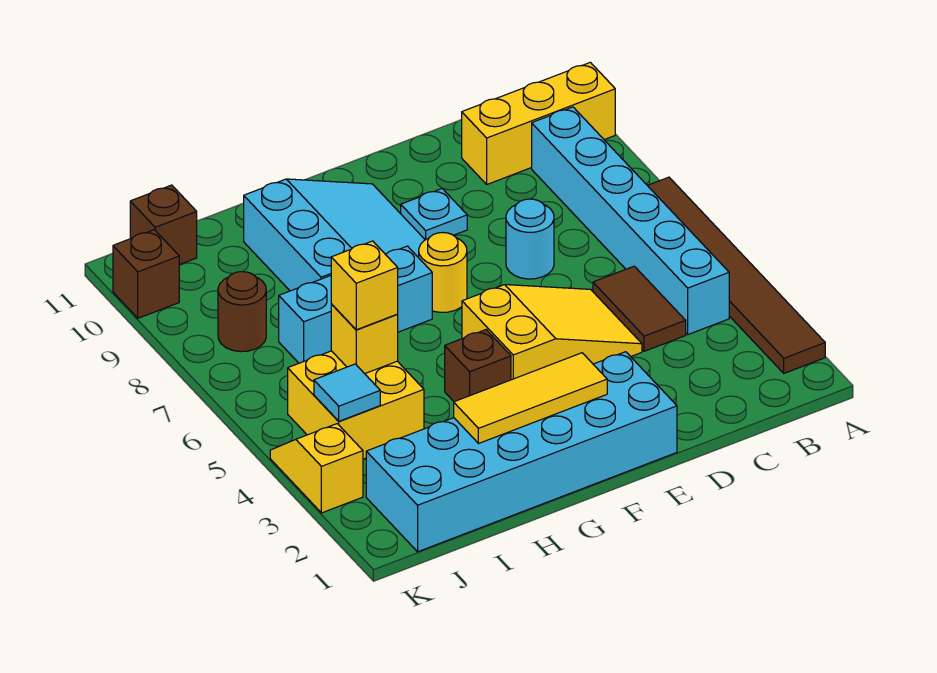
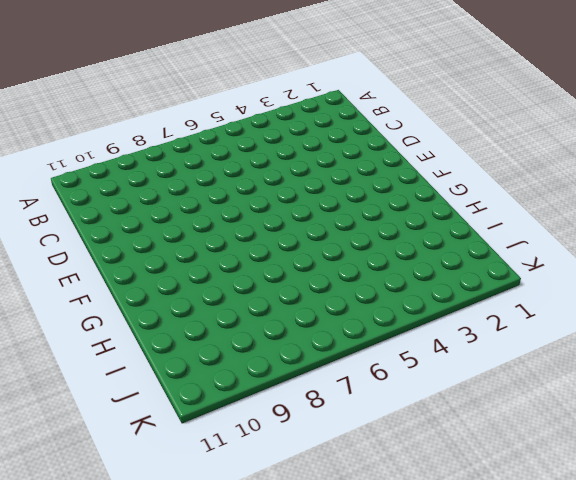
none -> brown 1x6 tile [647,177,825,373]
none -> yellow 1x3 brick [462,62,615,184]
none -> cyan 1x6 brick [532,107,729,334]

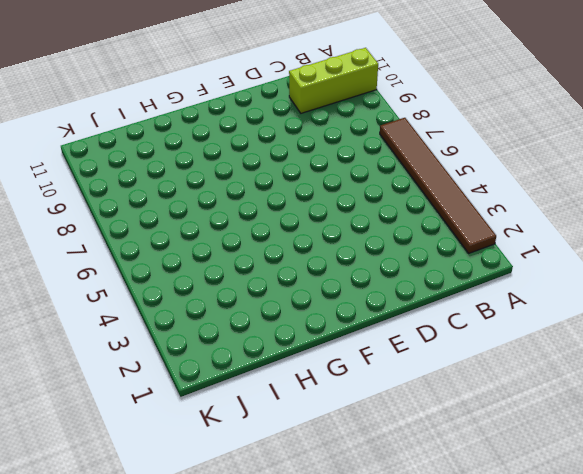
lime 1x3 brick [289,48,378,113] -> yellow 1x3 brick [462,62,615,184]
none -> cyan 1x6 brick [532,107,729,334]
none -> brown 1x2 tile [593,266,686,351]
none -> yellow 2x3 slope [462,285,642,380]

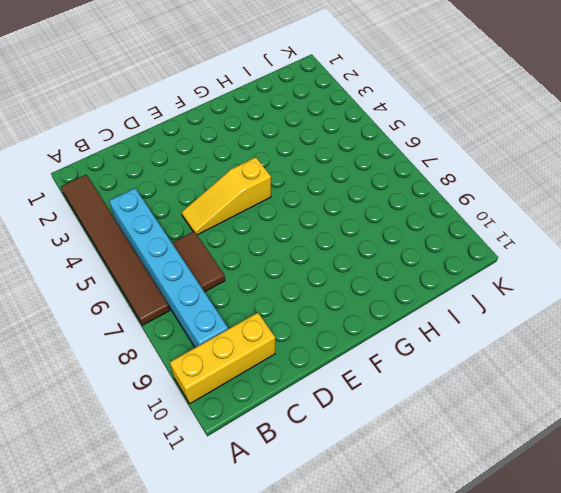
brown 1x2 tile [172,231,225,292] -> brown 1x2 tile moved to [593,266,686,351]
yellow 1x3 slope [182,157,271,235] -> yellow 2x3 slope [462,285,642,380]
none -> cyan 1x1 round brick [506,199,554,279]
none -> cyan 2x6 brick [366,352,677,552]
none -> cyan 1x1 plate [401,189,467,240]

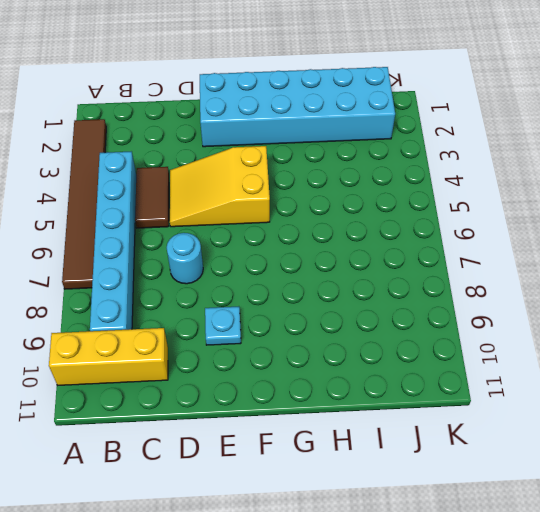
none -> yellow 1x1 round brick [419,233,467,312]
none -> cyan 3x3 slope [244,179,425,291]
none -> brown 1x1 brick [445,330,511,402]

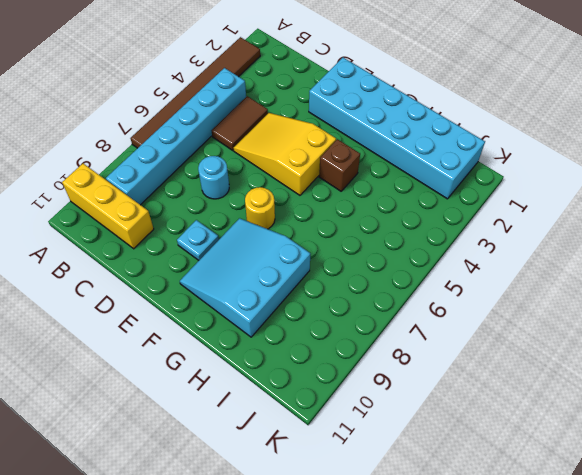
none -> cyan 1x3 brick [279,246,432,363]
none -> yellow 2x2 brick [288,351,424,459]
none -> brown 1x1 round brick [218,272,266,352]

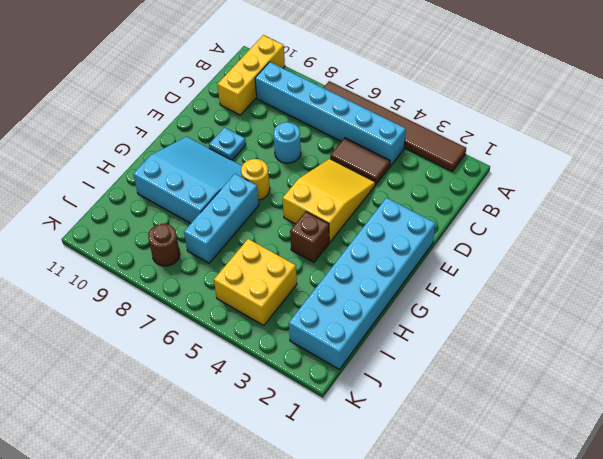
none -> brown 1x1 brick [130,185,197,265]
none -> yellow 1x2 slope [270,424,363,513]
none -> brown 1x1 brick [113,230,179,318]

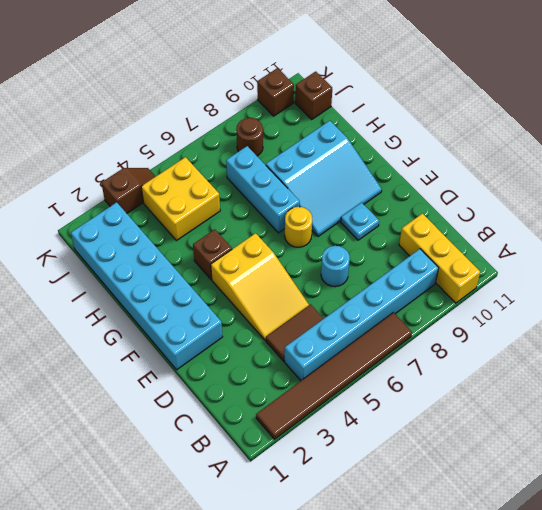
brown 1x2 slope [101,168,156,213] -> yellow 1x2 slope [270,424,363,513]
none -> yellow 1x3 tile [454,353,607,444]
none -> yellow 1x1 brick [331,304,398,374]
none -> cyan 1x1 tile [314,364,380,421]

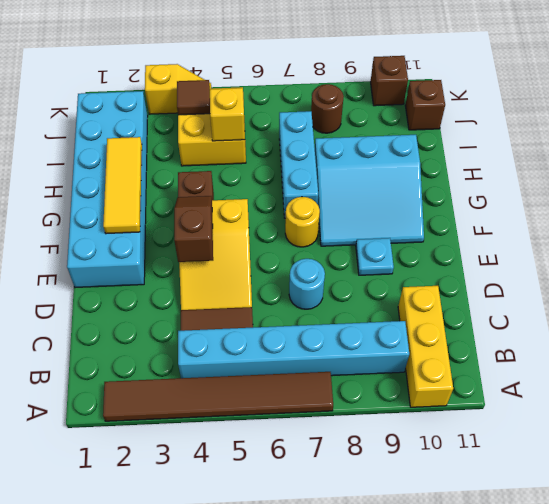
brown 1x2 slope [174,196,213,262] -> none
brown 1x1 tile [177,80,210,115] -> cyan 1x1 tile [314,364,380,421]
none -> yellow 1x1 brick [331,241,398,330]

